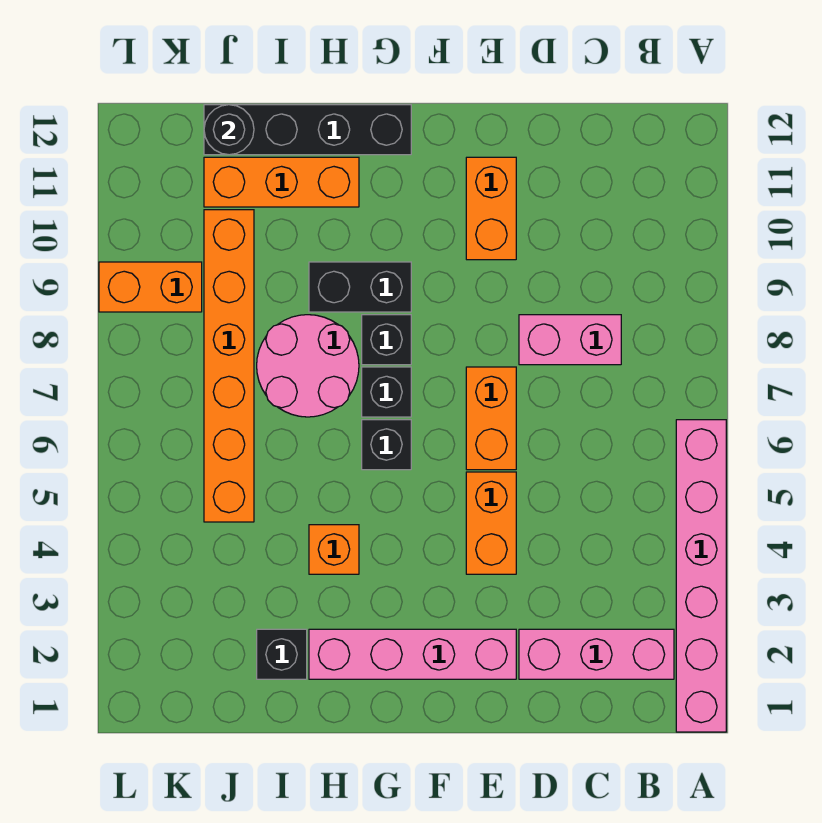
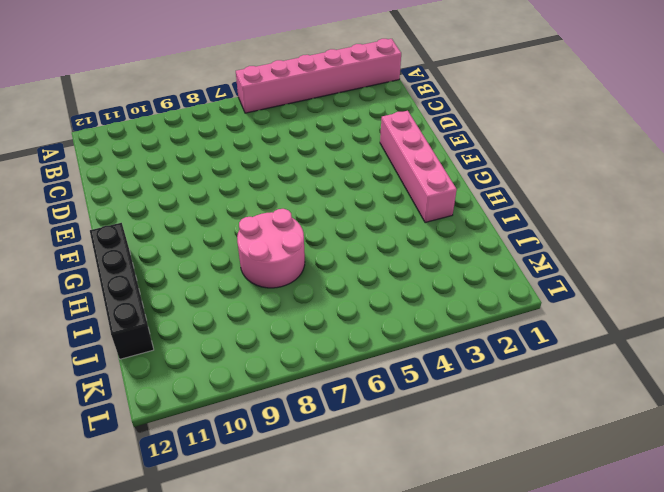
none -> pink 1x3 brick [519,629,674,679]
none -> pink 1x2 brick [519,315,621,365]
none -> orange 1x2 brick [466,472,516,574]

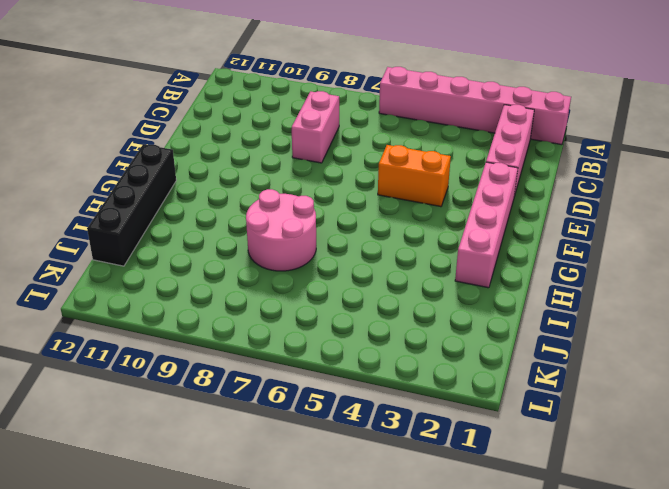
none -> orange 1x2 brick [466,367,516,470]
none -> orange 1x2 brick [466,157,516,260]
none -> black 1x1 brick [362,420,411,470]

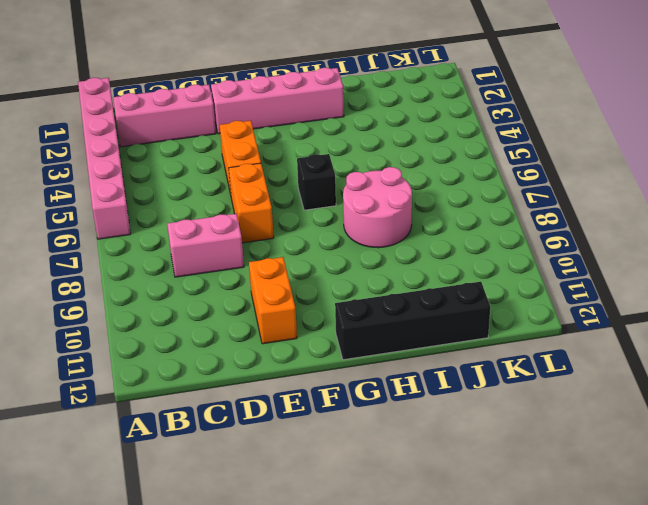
none -> black 1x1 brick [362,367,411,417]
none -> black 1x1 brick [362,315,411,365]
none -> black 1x2 brick [309,262,411,312]

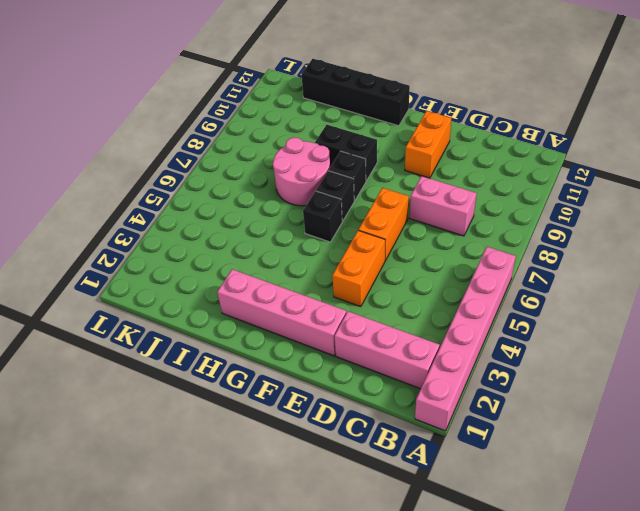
none -> orange 1x1 brick [309,525,359,574]
none -> orange 1x3 brick [204,157,359,207]
none -> black 1x1 brick [257,629,307,679]

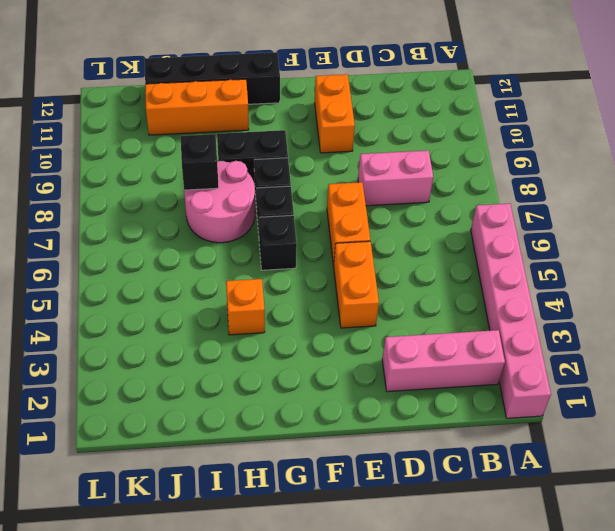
black 1x1 brick [181,134,219,190] -> black 1x1 brick moved to [257,629,307,679]
none -> pink 1x4 brick [309,629,516,679]
none -> orange 1x6 brick [204,210,254,522]
none -> orange 1x2 brick [99,262,202,312]

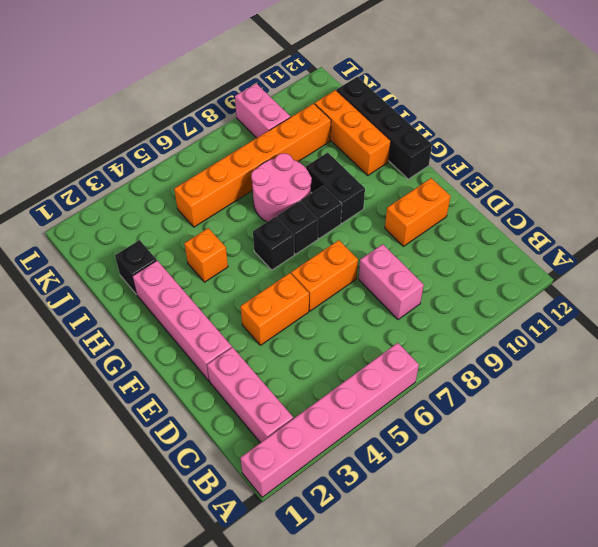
pink 1x2 brick [235,83,290,138] -> orange 1x2 brick [99,262,202,312]
none -> black 1x1 round brick [204,105,254,155]

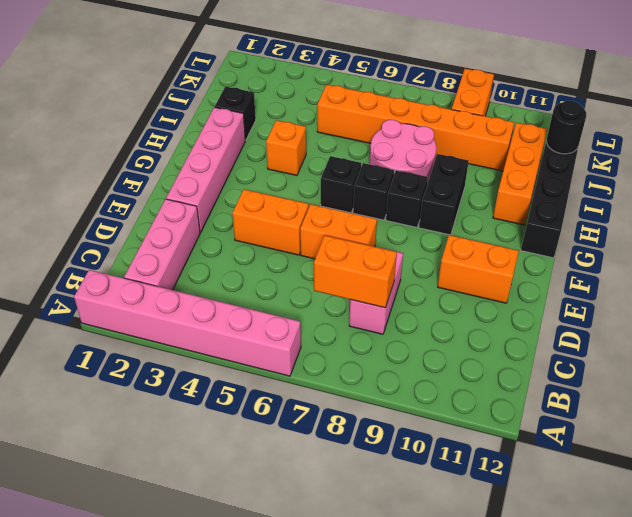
orange 1x2 brick [314,236,397,308] -> none

